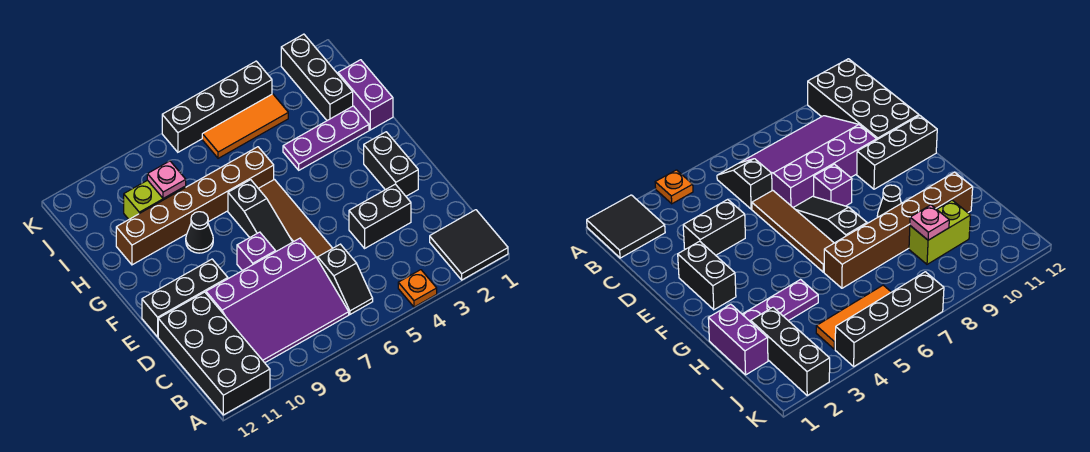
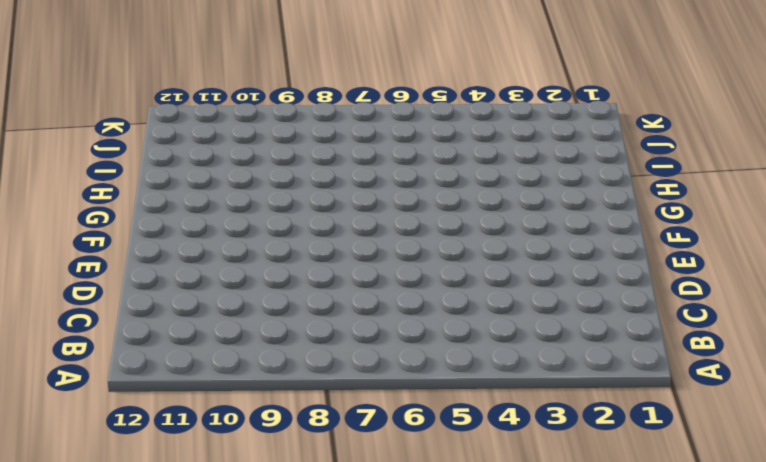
none -> black 2x2 tile [430,210,508,280]
none -> orange 1x1 plate [398,270,437,307]
none -> black 2x4 brick [158,292,270,415]

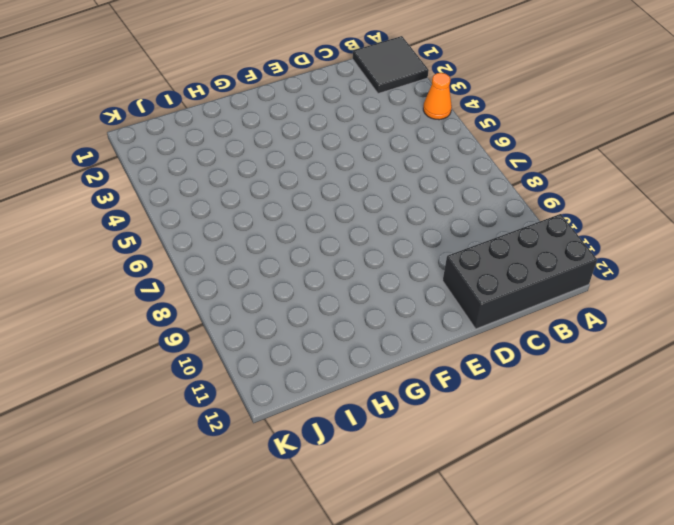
orange 1x1 cone [423,73,452,120] -> orange 1x1 plate [398,270,437,307]
none -> black 1x2 slope [318,244,373,314]
none -> purple 3x4 slope [206,238,349,363]
none -> black 1x2 brick [349,184,411,248]

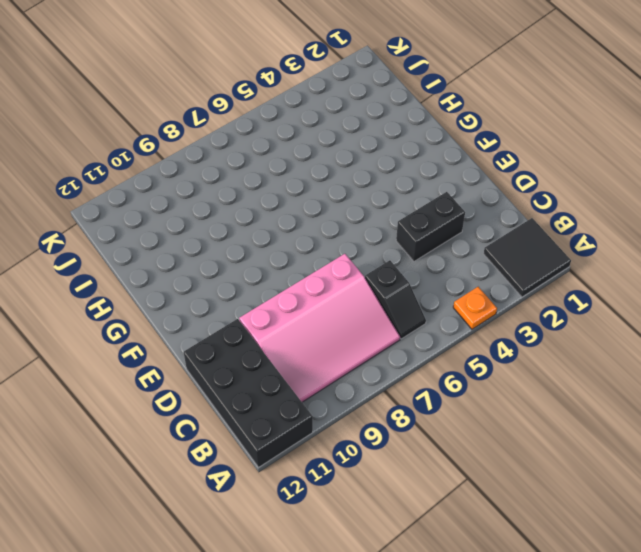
pink 3x4 slope [239,254,400,402] -> purple 3x4 slope [206,238,349,363]
none -> brown 1x4 tile [258,180,333,259]
none -> black 1x2 brick [364,132,418,196]
none -> black 1x3 slope [228,180,292,251]

